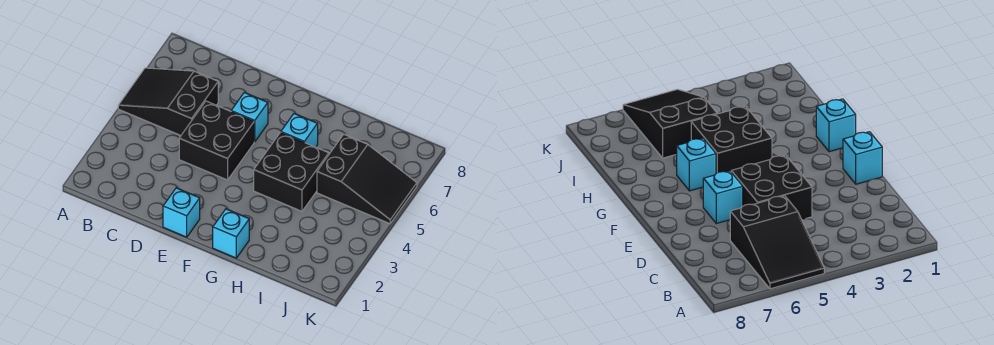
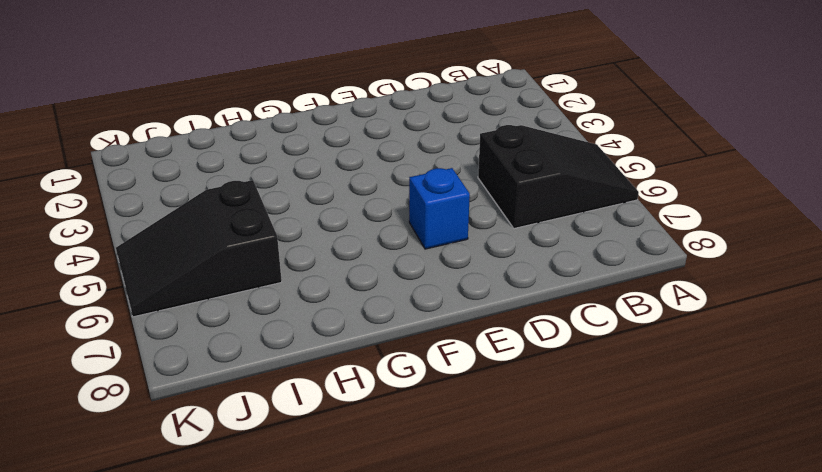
blue 1x1 brick [409,168,470,249] -> cyan 1x1 brick [231,92,268,142]
none -> black 2x2 brick [179,101,254,180]
none -> cyan 1x1 brick [163,188,200,237]

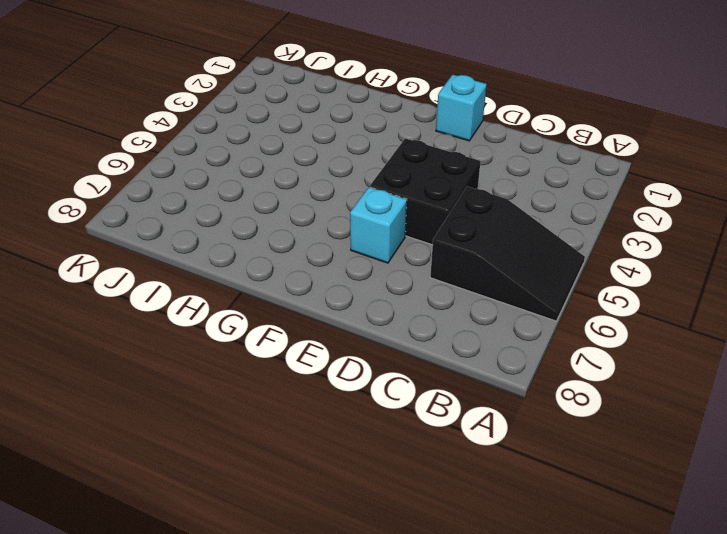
none -> cyan 1x1 brick [213,209,249,258]
none -> black 2x2 brick [254,132,329,211]

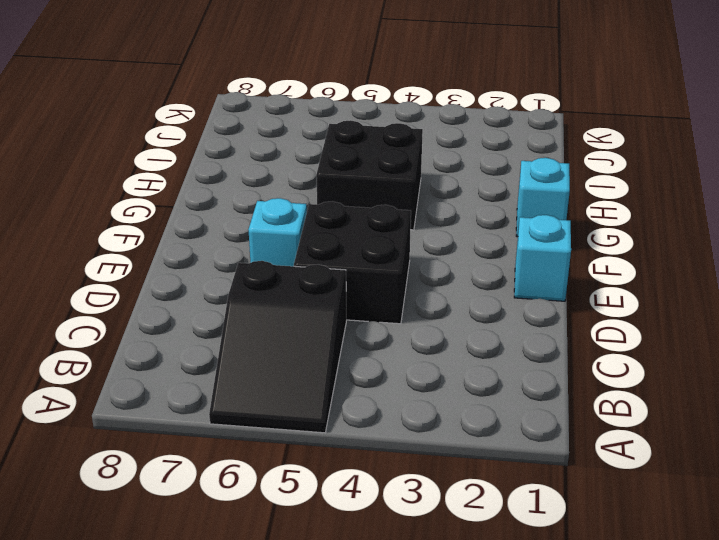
none -> cyan 1x1 brick [281,114,318,147]
none -> black 2x3 slope [317,134,417,224]

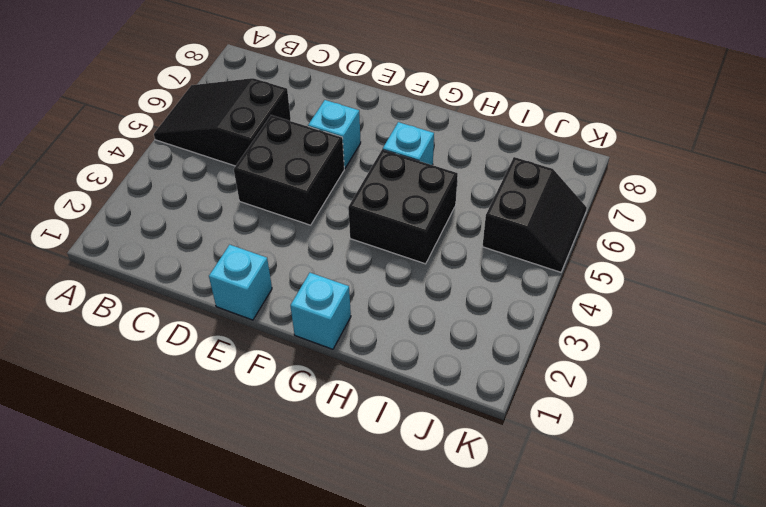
black 2x2 slope [482,157,587,272] -> black 2x3 slope [317,134,417,224]

